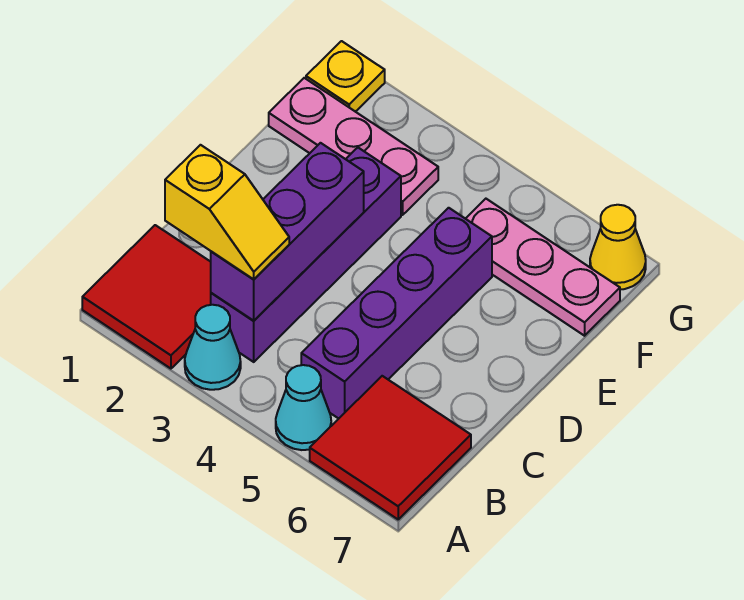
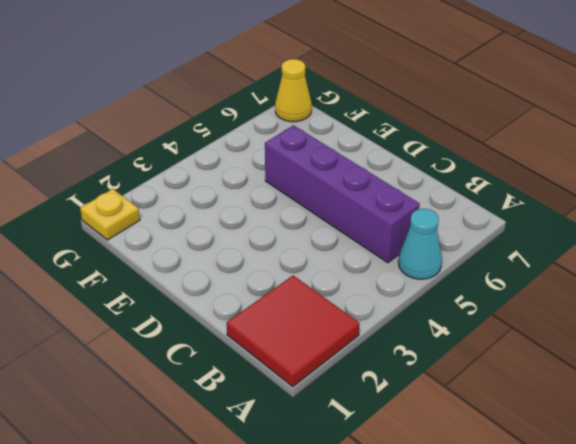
none -> cyan 1x1 cone [185,305,241,390]
none -> red 2x2 tile [310,376,471,519]
none -> purple 1x4 brick [211,148,401,362]

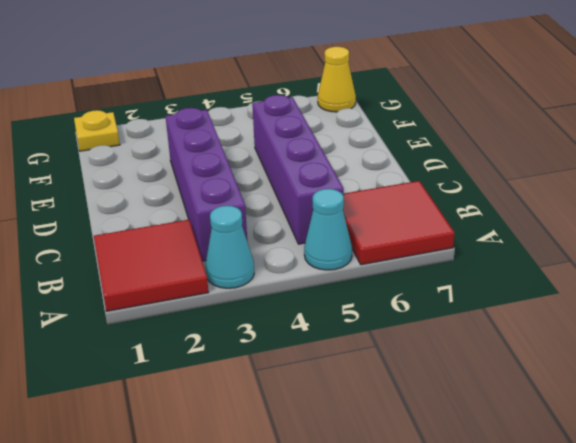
none -> pink 1x3 plate [269,78,438,215]
none -> pink 1x3 plate [466,199,620,336]
none -> purple 1x3 brick [211,143,364,321]

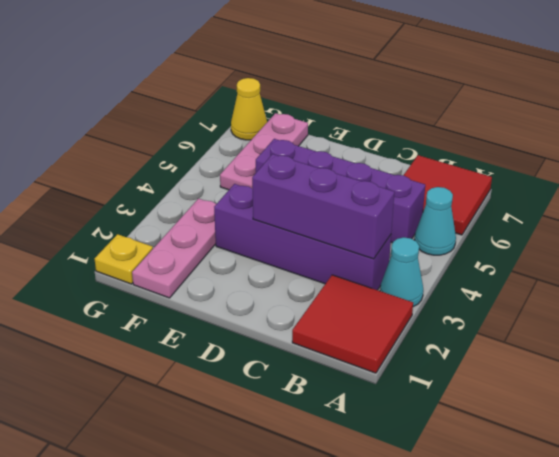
none -> yellow 1x2 slope [165,145,289,279]

